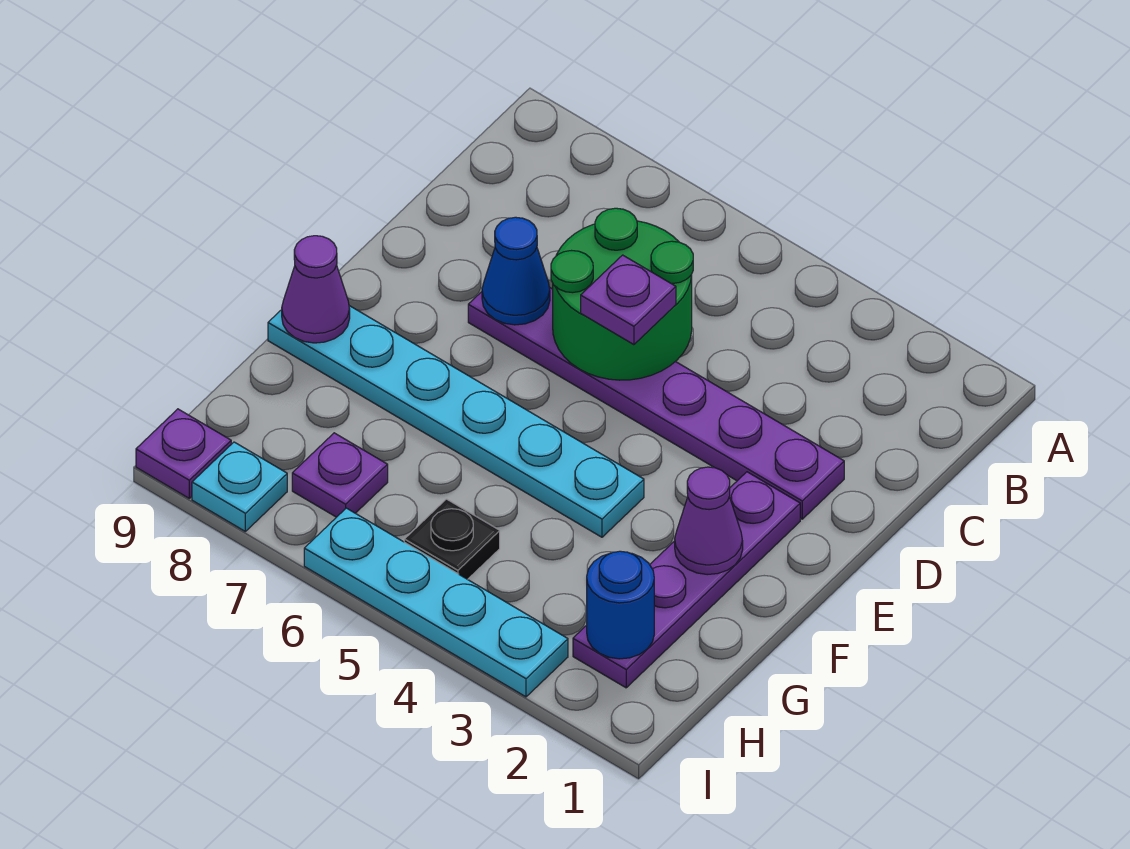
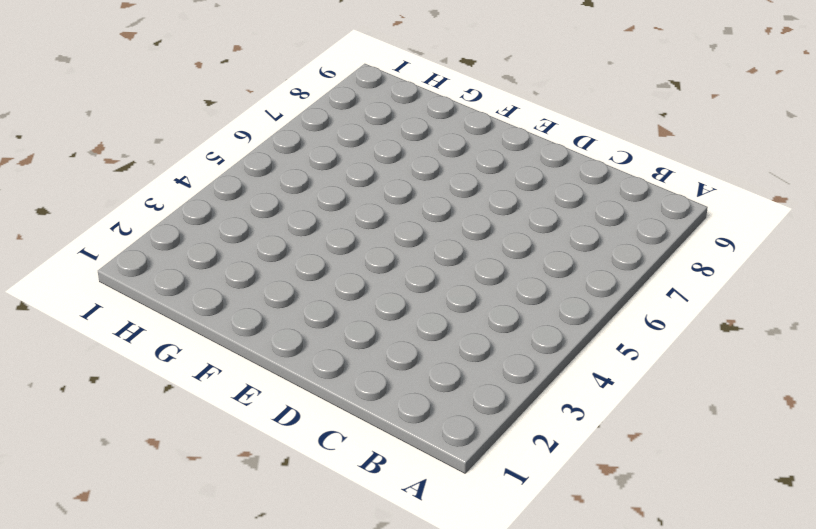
none -> purple 1x6 plate [468,287,844,519]
none -> purple 1x4 plate [573,472,800,688]
none -> cyan 1x6 plate [268,306,644,537]

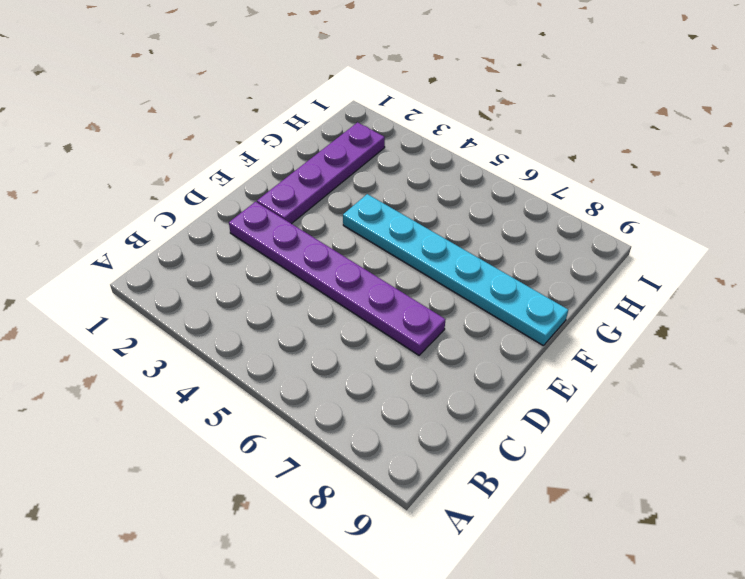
none -> black 1x1 plate [404,499,500,579]
none -> purple 1x1 plate [292,433,388,517]
none -> cyan 1x4 plate [304,508,568,697]

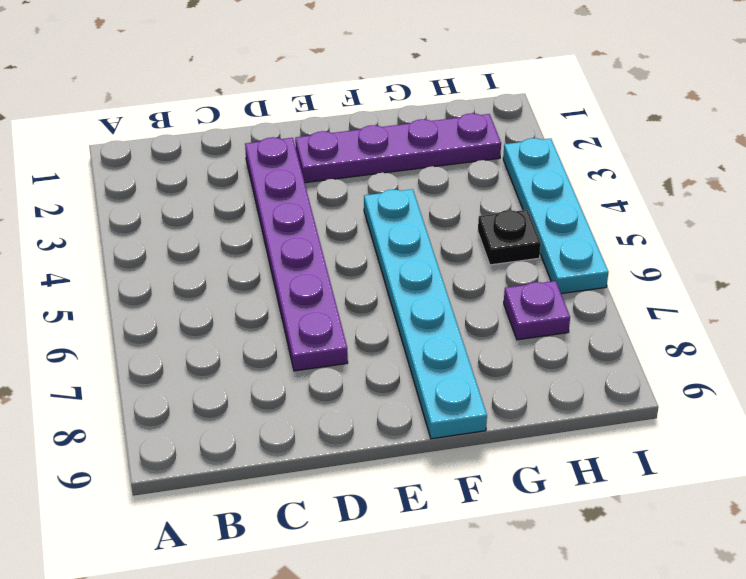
none -> cyan 1x1 plate [192,442,287,531]
none -> purple 1x1 plate [136,409,231,498]
none -> green 2x2 round brick [551,208,693,380]

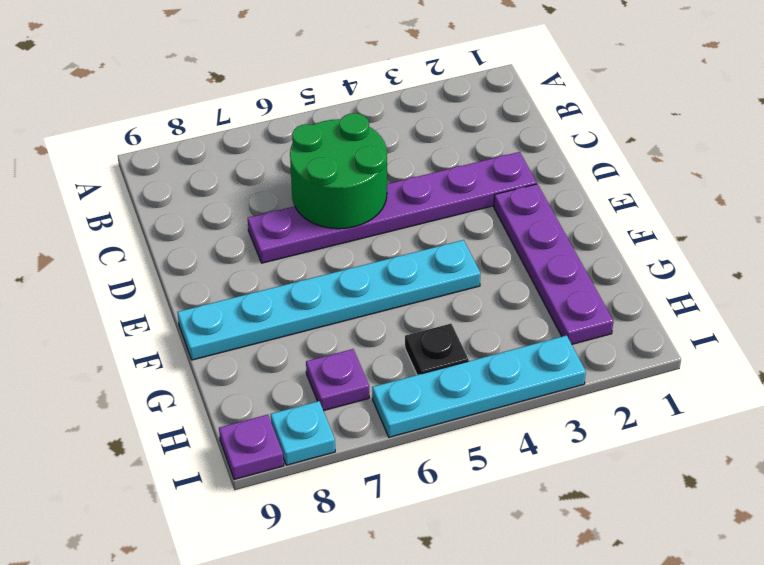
none -> blue 1x1 cone [482,217,550,325]
none -> purple 1x1 cone [675,467,743,575]
none -> purple 1x1 cone [282,236,350,343]

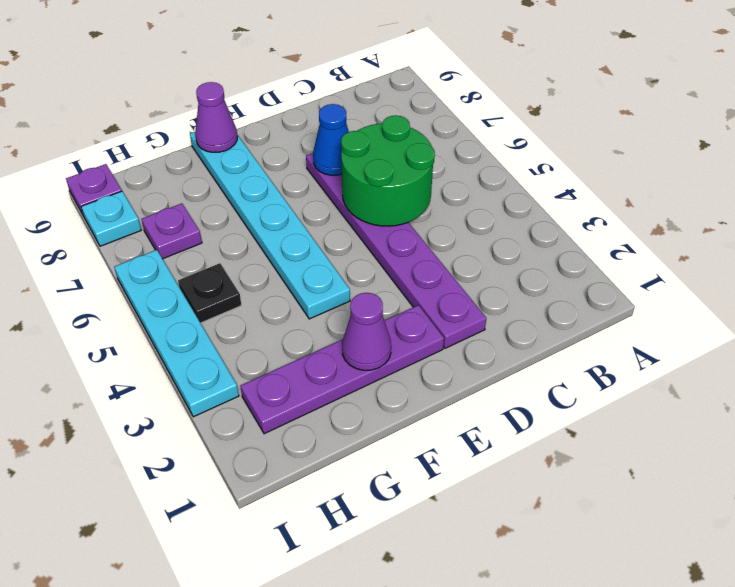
none -> blue 1x1 round brick [587,551,654,659]
none -> purple 1x1 plate [581,255,676,345]

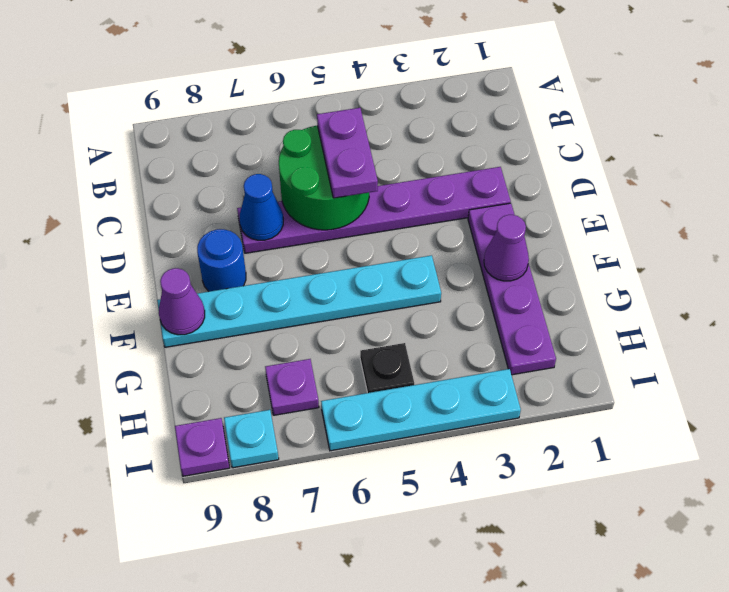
purple 1x2 plate [317,108,378,198] -> purple 1x1 plate [581,255,676,345]
blue 1x1 round brick [197,229,246,291] -> blue 1x1 round brick moved to [587,551,654,659]

